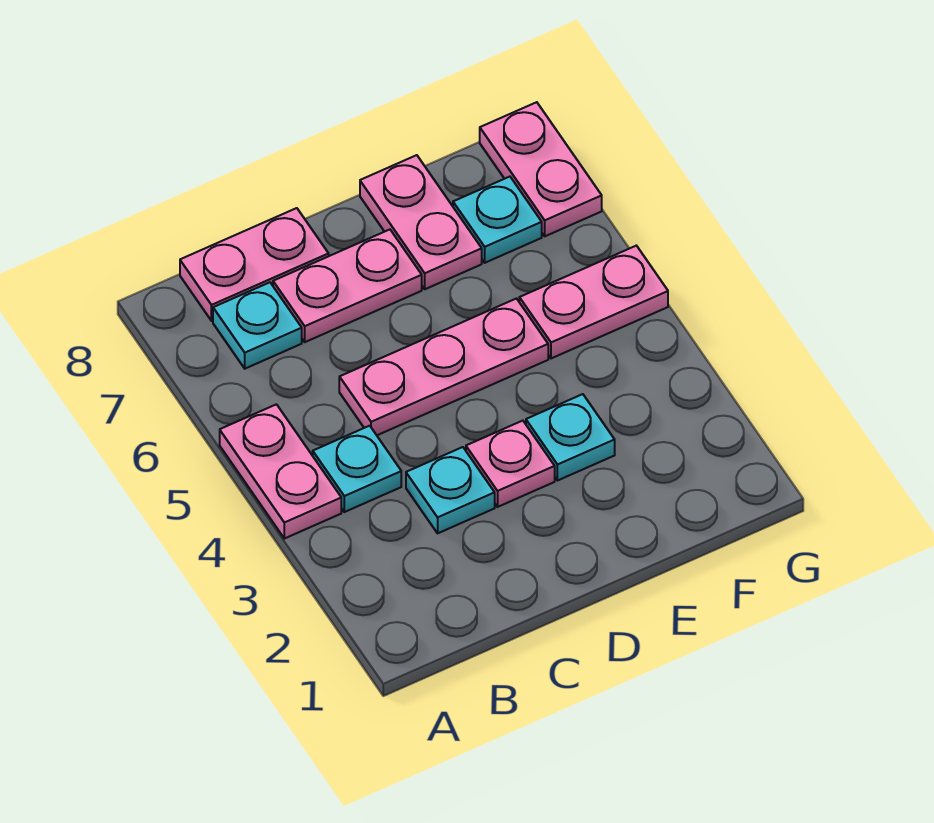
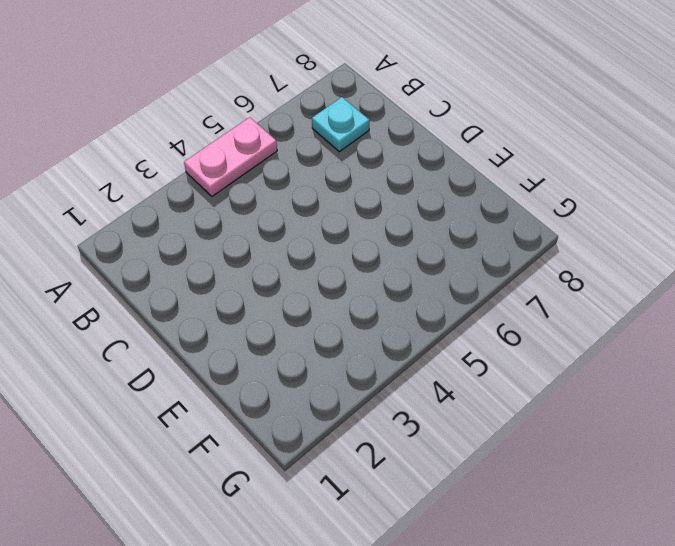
none -> cyan 1x1 plate [313,426,401,512]
none -> pink 1x2 plate [180,208,329,321]
none -> cyan 1x1 plate [406,447,495,533]

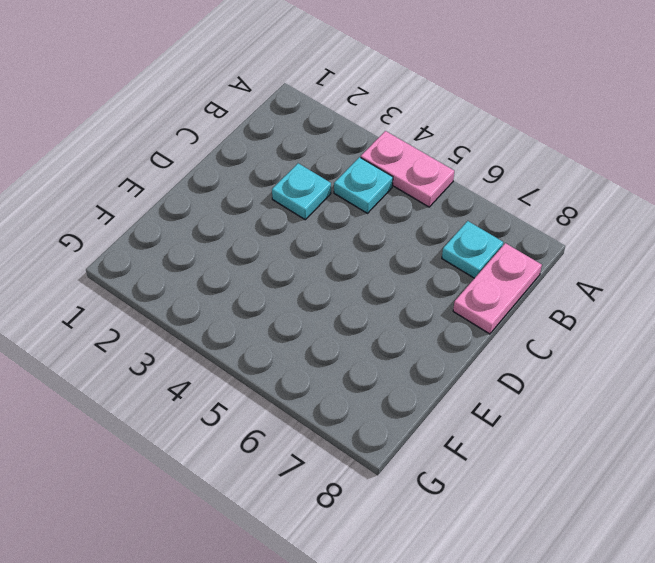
none -> pink 1x3 plate [339,299,548,435]
none -> pink 1x2 plate [273,230,422,342]
none -> pink 1x1 plate [466,421,555,507]

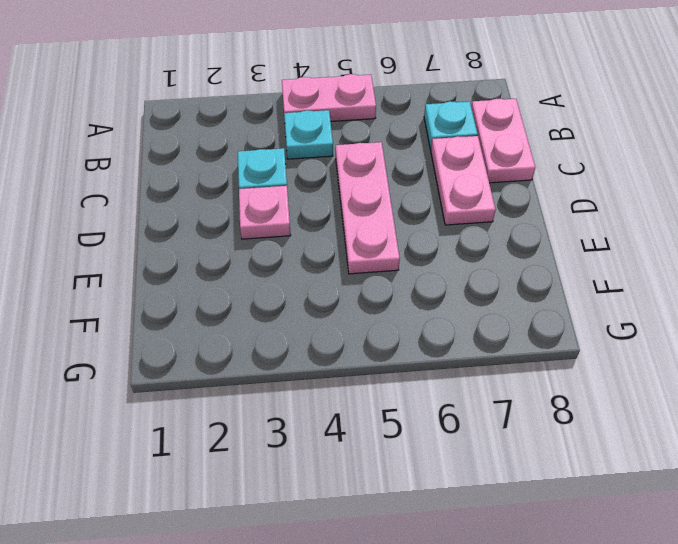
none -> cyan 1x1 plate [526,394,615,481]
none -> pink 1x2 plate [360,155,482,289]
none -> pink 1x2 plate [519,246,668,358]

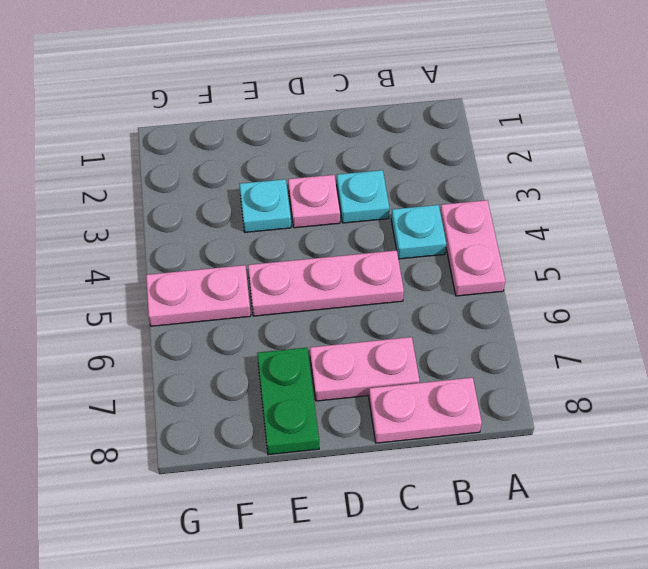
green 1x2 plate [257,348,319,455] -> pink 1x2 plate [360,155,482,289]
none -> cyan 1x1 plate [213,282,302,369]
none -> cyan 1x1 plate [453,177,542,263]
none -> pink 1x2 plate [480,102,602,236]

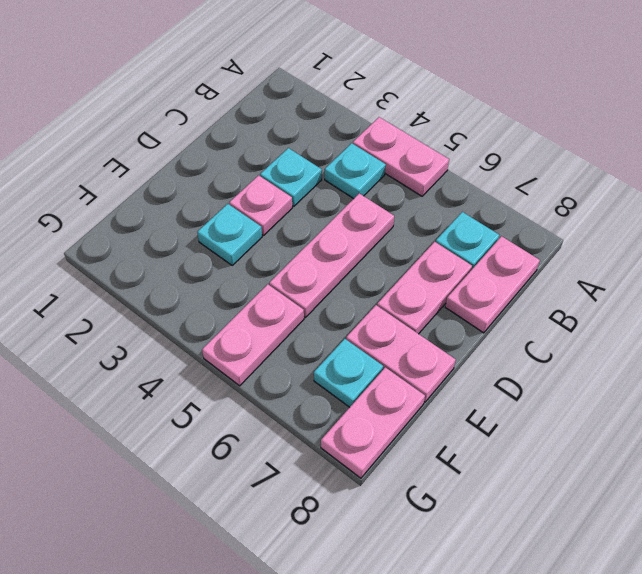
pink 1x2 plate [321,367,425,478] -> pink 1x2 plate turned to [480,102,602,236]

